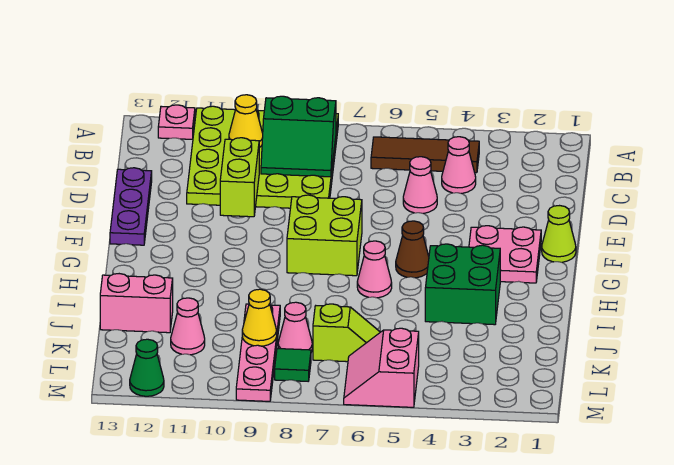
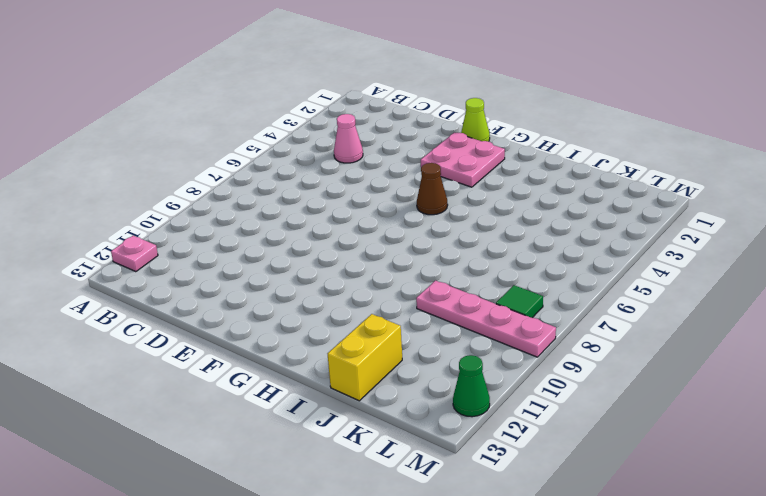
yellow 1x2 brick [328,314,402,401] -> pink 1x2 brick [100,274,173,333]
none -> lime 4x4 plate [187,106,338,208]
none -> brown 1x3 tile [371,137,479,173]
none -> pink 1x1 cone [403,157,437,213]

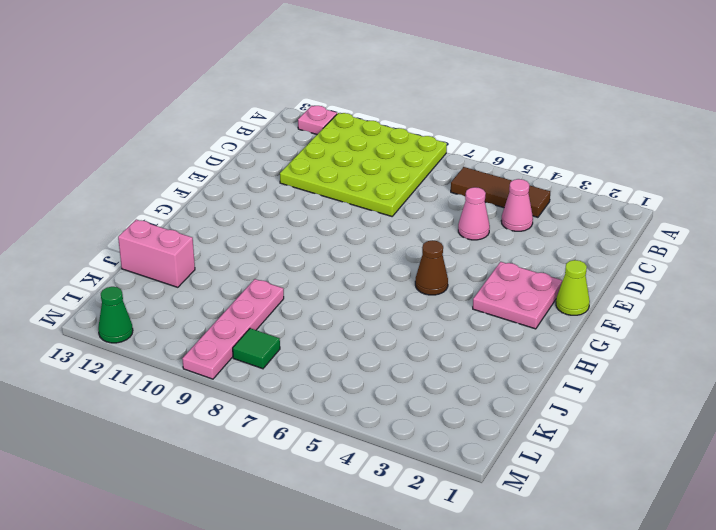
none -> purple 1x3 plate [110,168,152,245]
none -> lime 2x2 brick [287,195,362,276]
none -> green 2x2 brick [425,244,500,325]

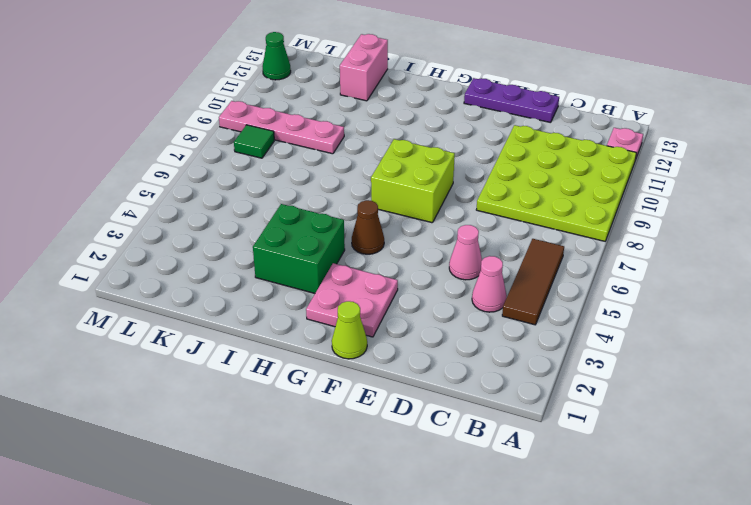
none -> pink 1x1 cone [357,241,392,298]
none -> lime 1x2 slope [313,304,380,362]
none -> pink 1x1 cone [278,302,312,352]

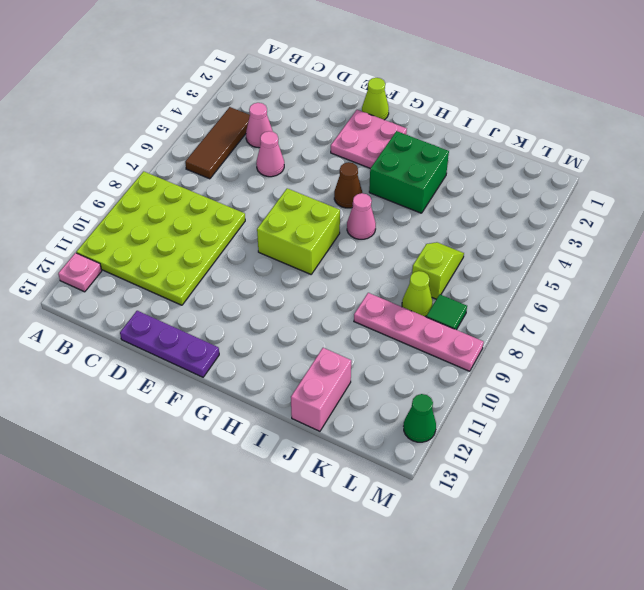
lime 1x1 cone [402,271,433,316] -> pink 1x1 cone [278,302,312,352]
none -> pink 1x1 cone [171,298,205,355]
none -> pink 2x2 slope [344,328,419,407]
none -> green 2x2 slope [261,96,336,177]

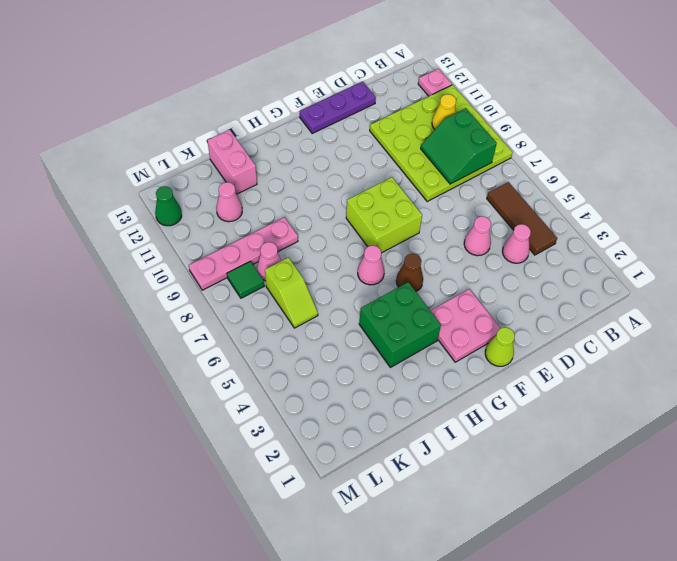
none -> pink 2x2 slope [344,328,419,407]
none -> lime 1x2 brick [220,138,259,217]
none -> yellow 1x1 cone [242,289,277,346]

